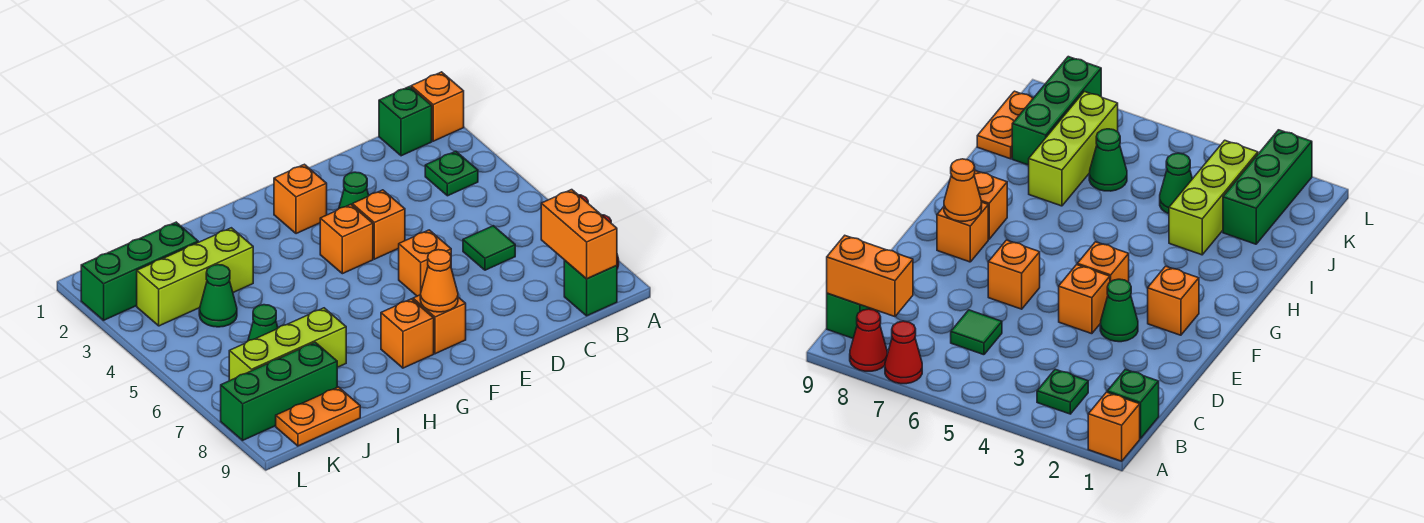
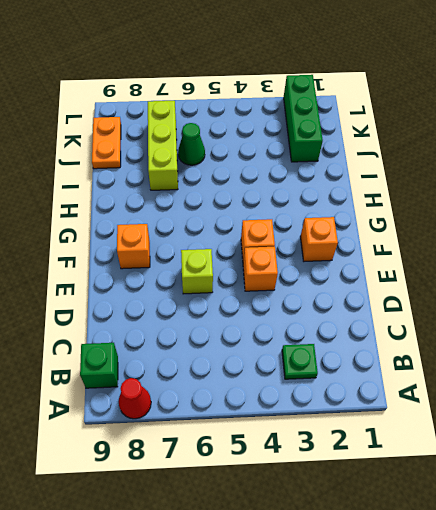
lime 1x1 brick [181,249,213,294] -> orange 1x1 brick [399,230,451,296]
none -> orange 1x1 brick [411,72,464,141]
none -> red 1x1 cone [885,321,922,384]
none -> green 1x1 brick [379,87,432,156]

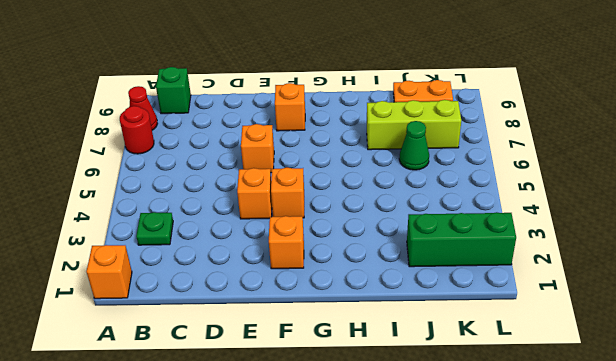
red 1x1 round brick [120,106,154,154] -> red 1x1 cone [885,321,922,384]
none -> green 1x1 brick [379,87,432,156]
none -> green 1x1 tile [463,226,515,270]
none -> green 1x1 cone [339,172,369,208]

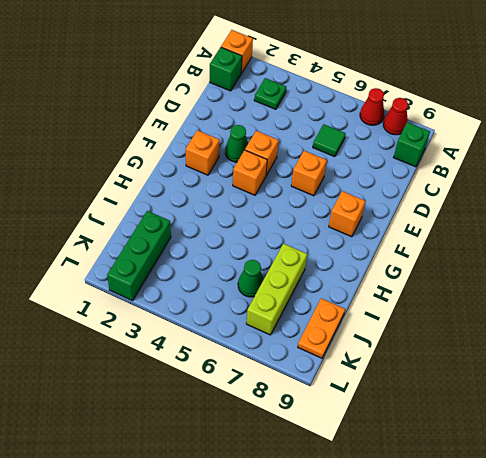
none -> orange 1x1 brick [381,299,434,368]
none -> lime 1x3 brick [137,228,253,326]
none -> green 1x1 cone [199,265,237,327]

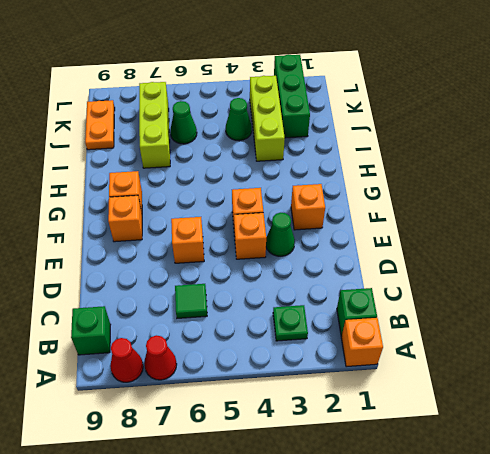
none -> green 1x3 brick [221,342,337,440]
none -> orange 1x2 brick [541,190,617,279]
none -> orange 1x1 cone [420,250,458,312]

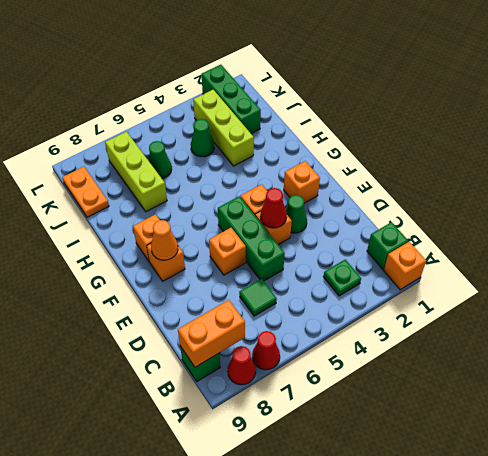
green 1x3 brick [218,196,285,281] -> green 1x3 brick moved to [221,342,337,440]
red 1x1 cone [260,188,287,228] -> none

